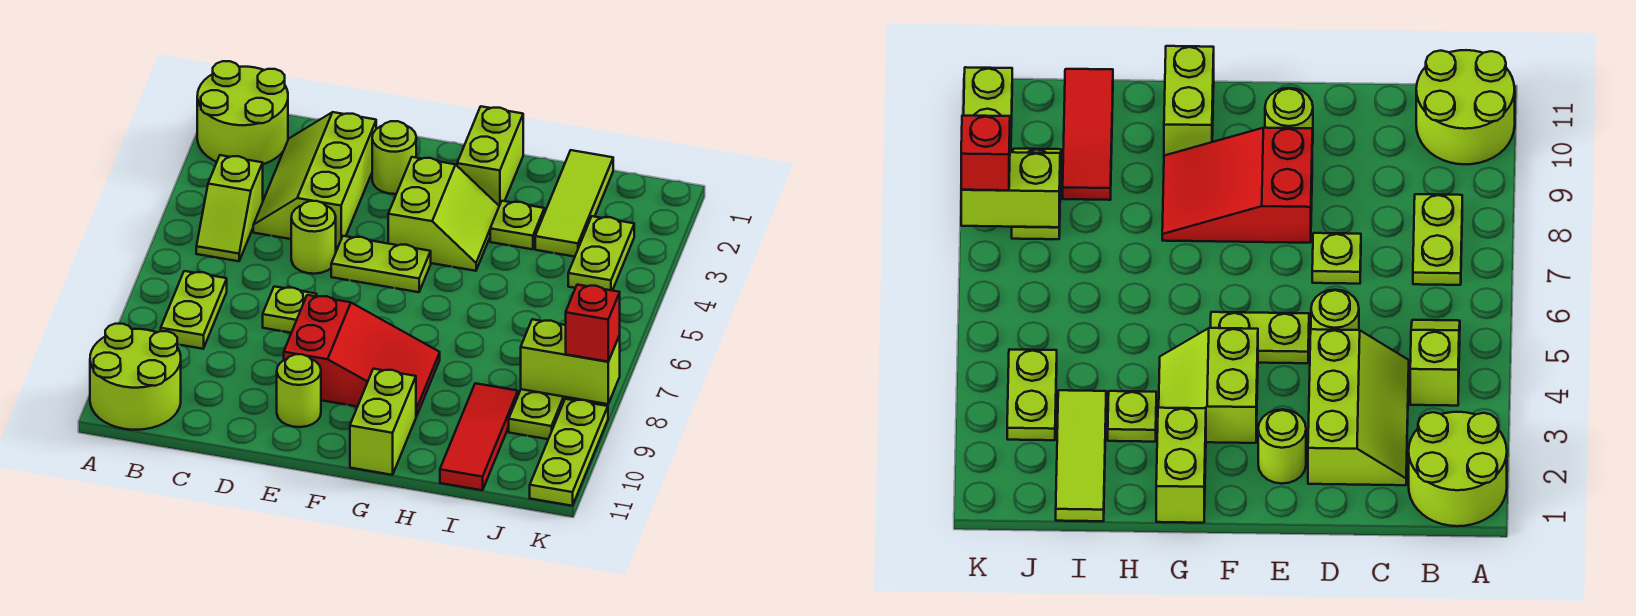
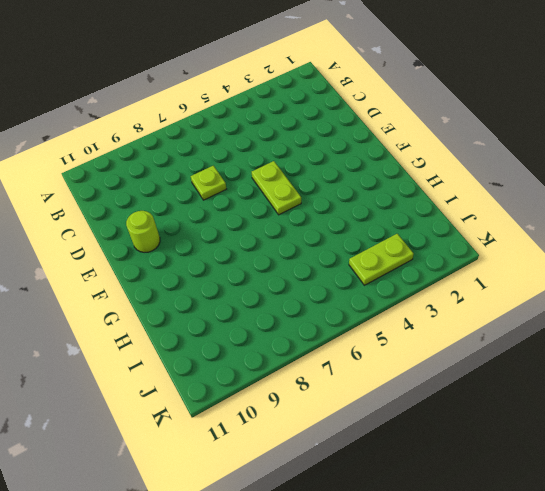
none -> lime 2x2 round brick [197,61,288,164]
none -> lime 2x2 round brick [90,324,181,430]
none -> lime 1x2 slope [196,155,263,261]

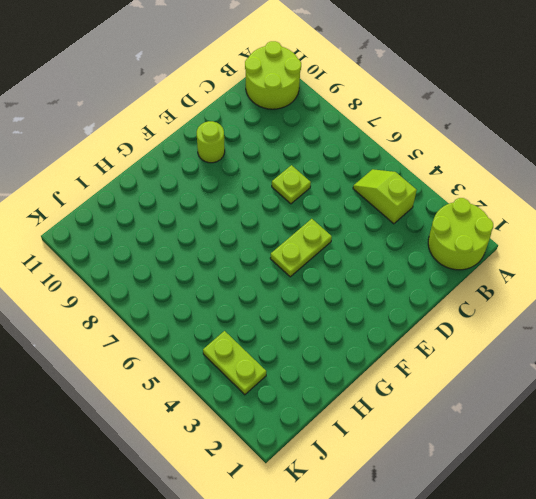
none -> lime 1x2 plate [161,271,227,349]
none -> lime 2x3 slope [253,112,376,247]
none -> lime 1x1 round brick [291,201,336,274]

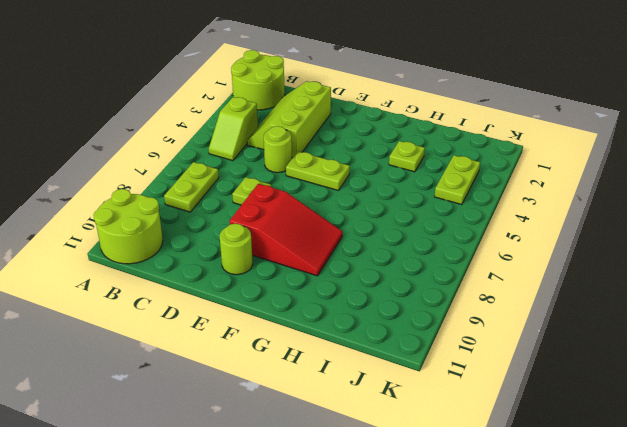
none -> lime 1x1 round brick [372,121,416,194]
none -> lime 2x2 slope [388,157,499,271]
none -> lime 1x2 brick [457,106,523,206]

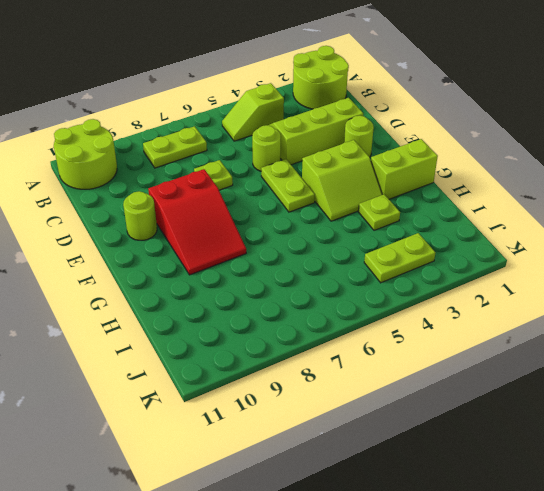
none -> lime 1x2 brick [350,369,416,475]
none -> lime 1x3 tile [535,150,613,257]
none -> red 1x3 tile [440,383,518,490]

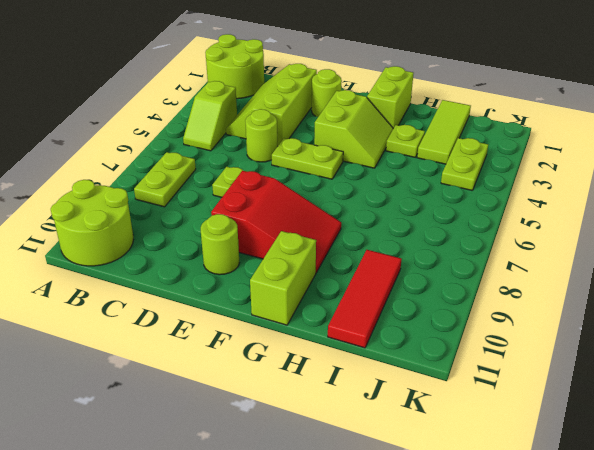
none -> lime 1x2 plate [509,389,569,439]
none -> lime 1x3 plate [530,399,608,506]
none -> lime 1x2 brick [521,319,620,404]

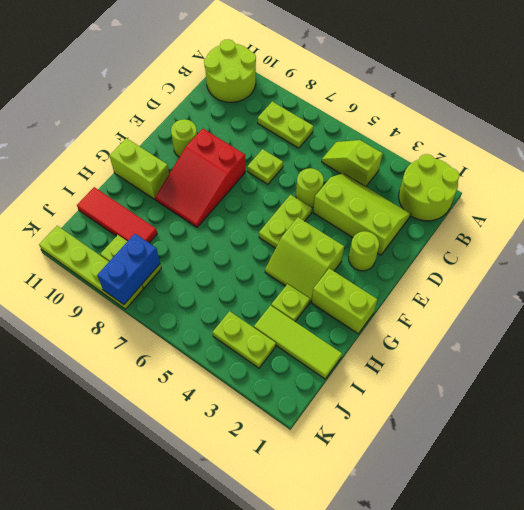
blue 1x2 brick [97,234,160,304] -> lime 1x2 brick [521,319,620,404]
lime 1x4 plate [39,226,143,309] -> lime 1x3 plate [530,399,608,506]
none -> red 1x1 brick [566,285,620,362]

